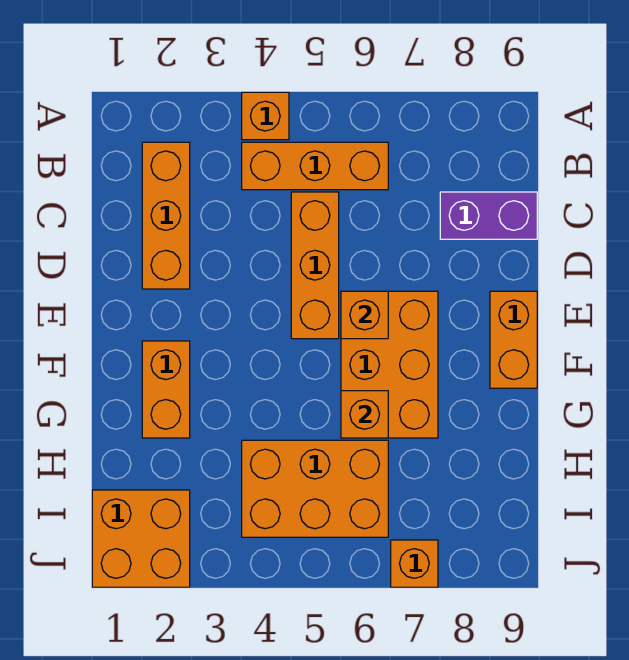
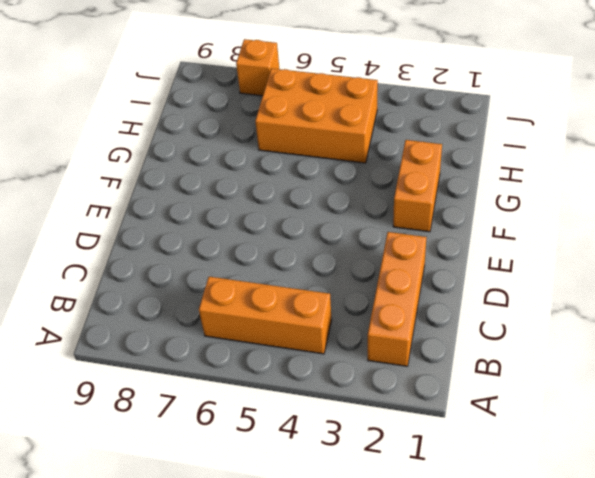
none -> orange 1x1 brick [242,92,289,140]
none -> orange 1x3 brick [291,192,339,339]
none -> purple 1x2 brick [440,192,537,239]

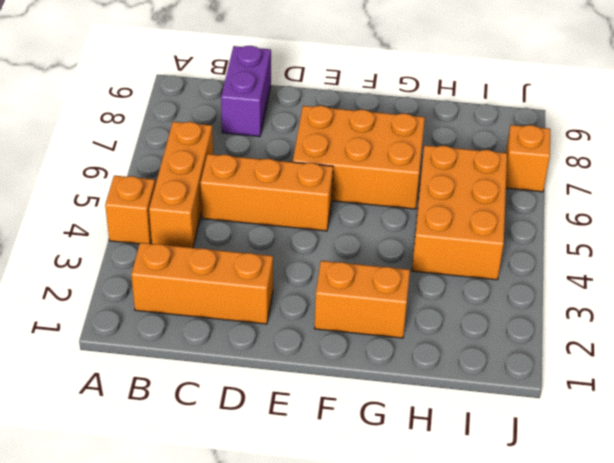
none -> orange 1x2 brick [490,291,537,388]
none -> orange 2x2 brick [92,490,190,587]
none -> orange 1x1 brick [341,291,388,339]

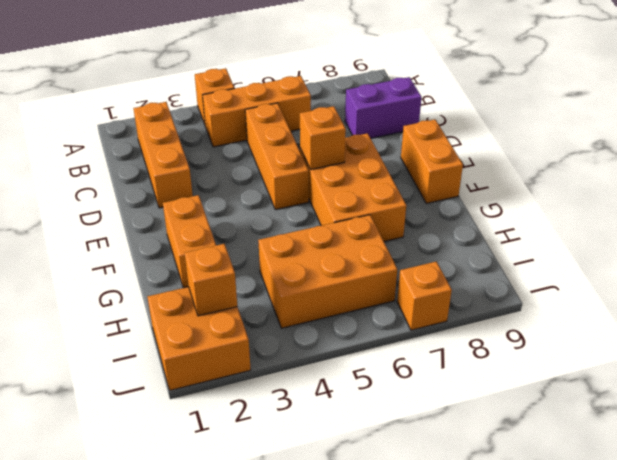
orange 1x1 brick [185,244,237,316] -> orange 1x1 brick moved to [341,391,388,438]

